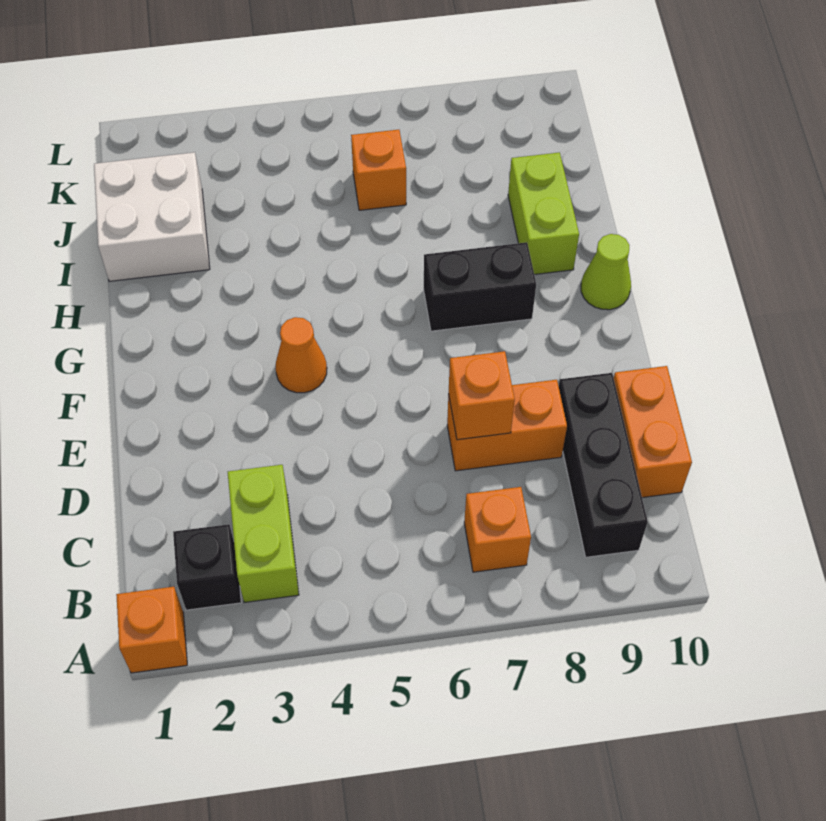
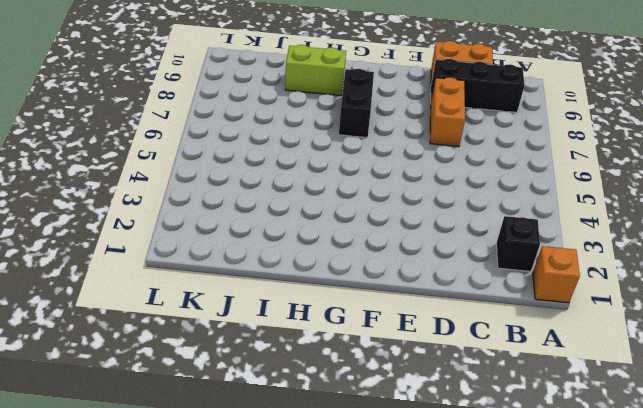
none -> lime 1x2 brick [228,465,299,602]
none -> orange 1x1 brick [464,487,531,572]
none -> orange 1x1 cone [275,317,327,393]

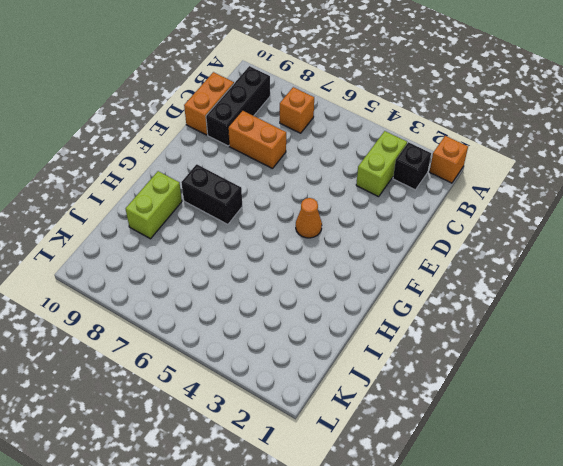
none -> lime 1x1 cone [581,234,631,310]
none -> white 2x2 brick [94,152,210,281]
none -> orange 1x1 brick [351,130,406,210]

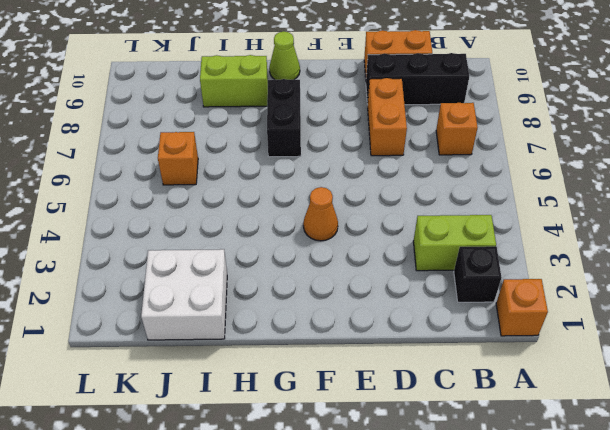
none -> orange 1x1 brick [449,351,515,440]

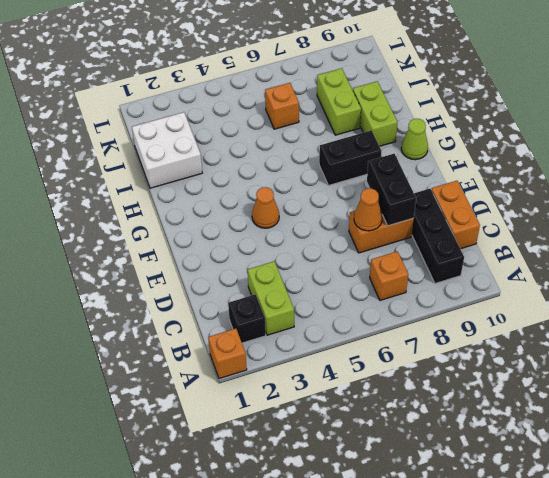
orange 1x1 cone [354,188,382,231] -> orange 1x1 brick [449,351,515,440]
black 1x2 brick [367,154,416,226] -> none
lime 1x2 brick [317,68,361,135] -> none

